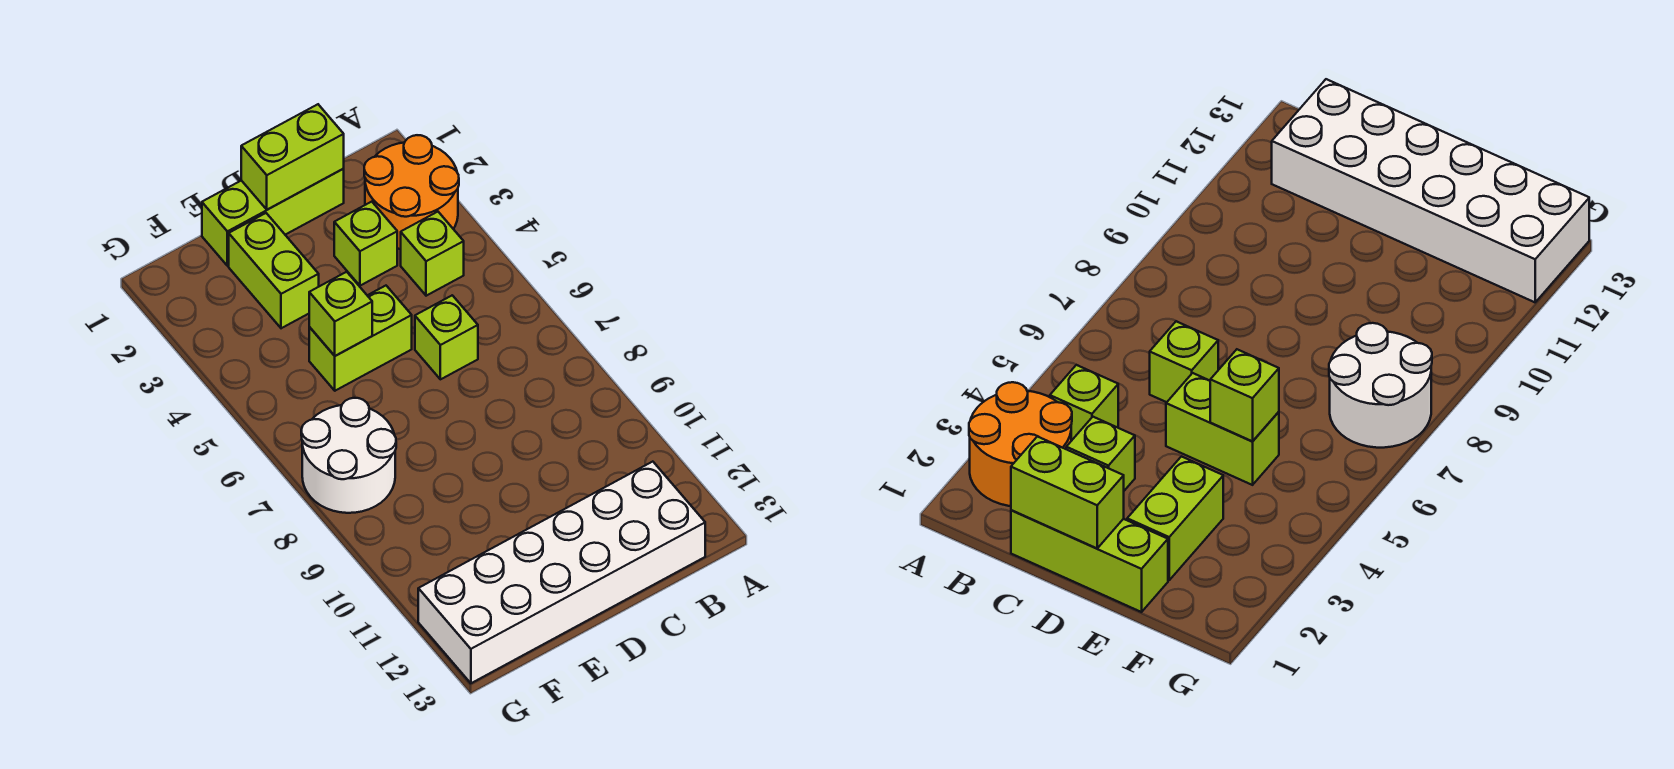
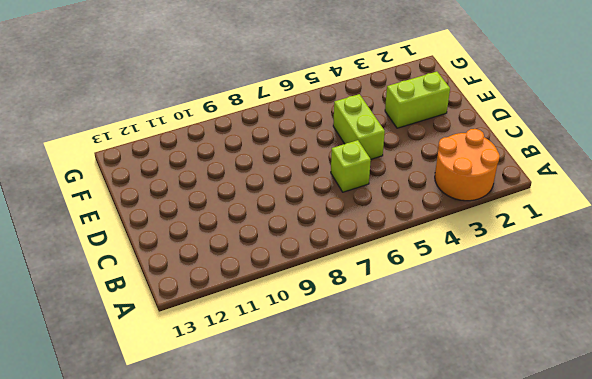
none -> lime 1x1 brick [401,212,464,296]
none -> white 2x6 brick [418,462,705,683]

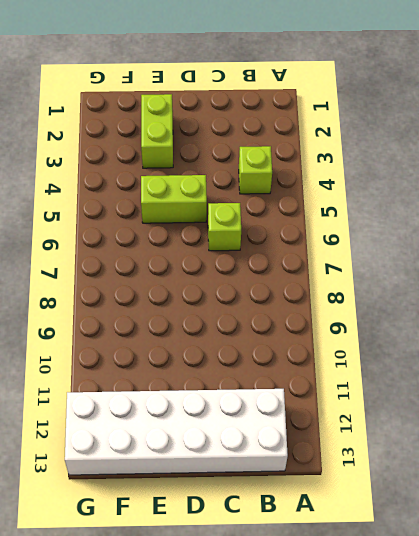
none -> orange 2x2 round brick [364,135,459,249]
none -> lime 1x3 brick [202,169,344,266]

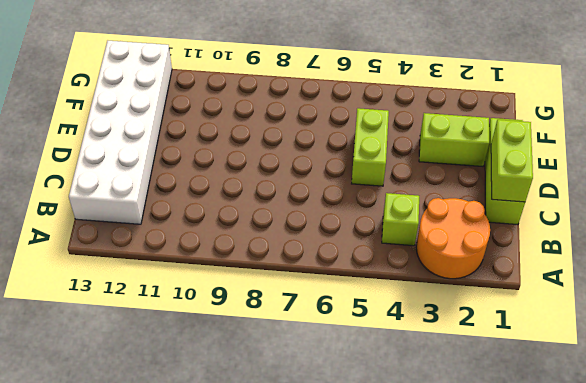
none -> lime 1x1 brick [334,202,397,286]
none -> lime 1x1 brick [415,295,478,379]

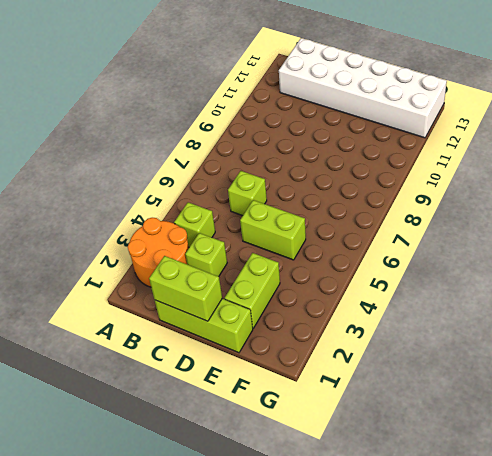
none -> white 2x2 round brick [301,398,396,513]
none -> lime 1x1 brick [309,272,372,356]

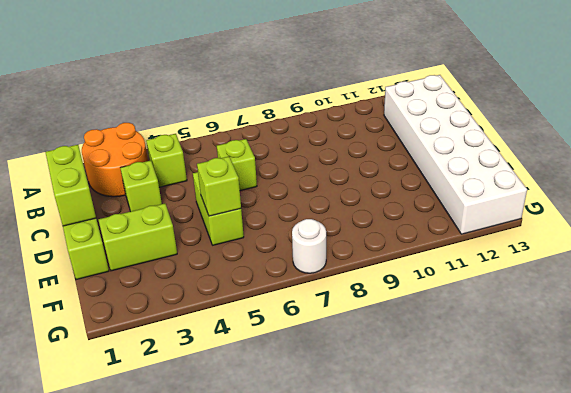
white 1x1 round brick [292,219,326,273] -> white 2x2 round brick [301,398,396,513]

